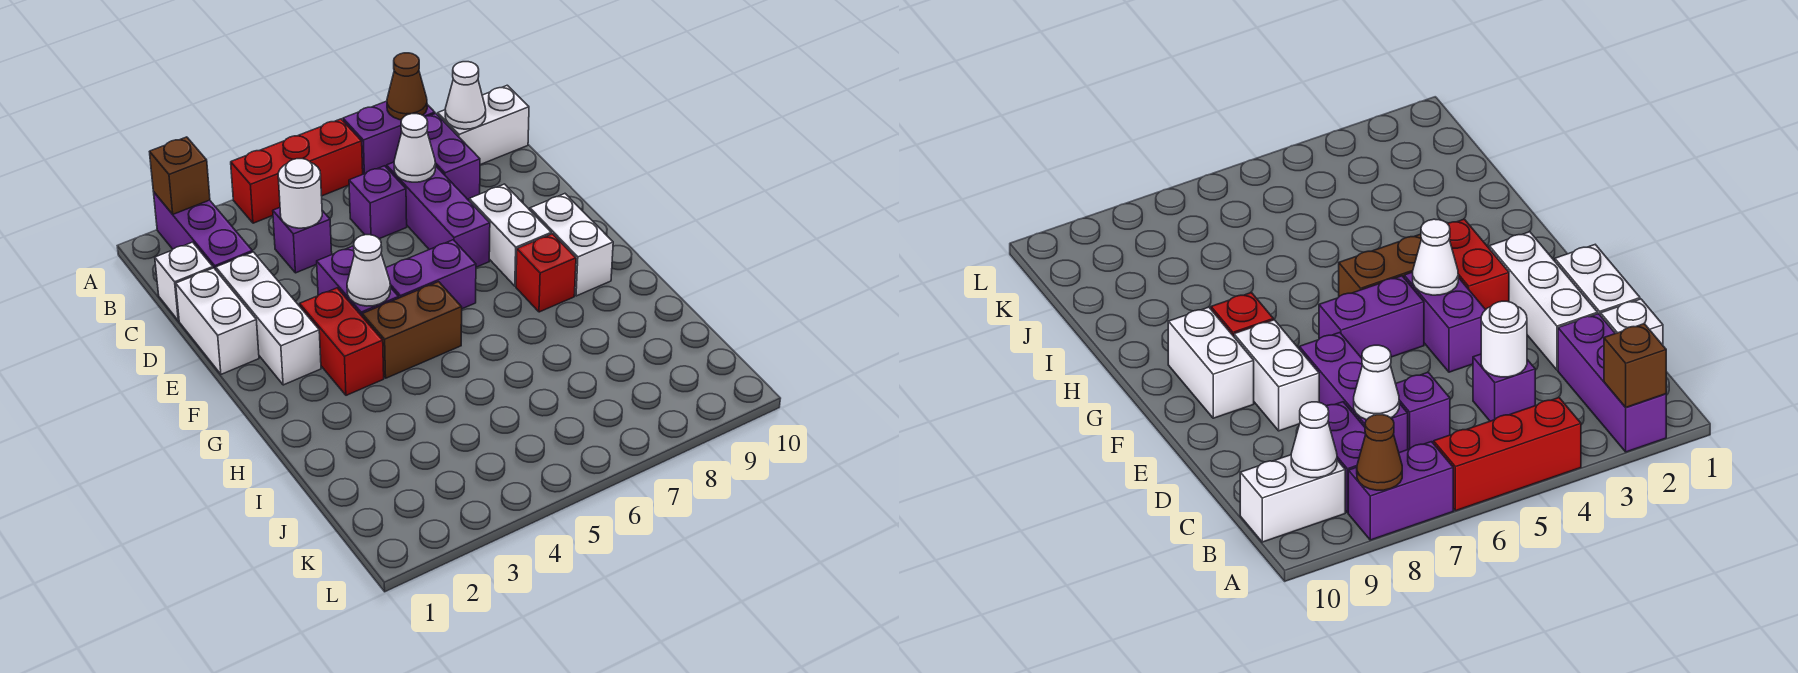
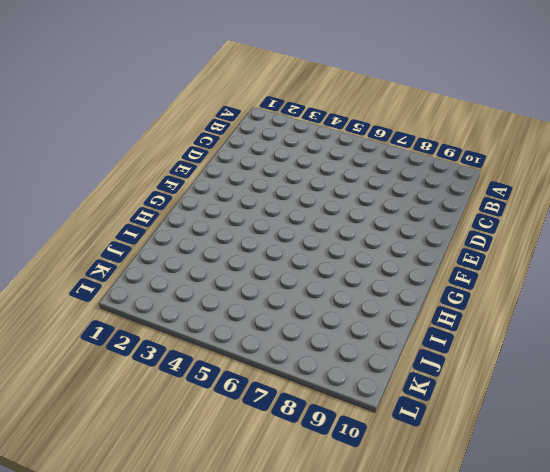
none -> purple 1x3 brick [154,193,252,270]
none -> red 1x3 brick [231,119,363,223]
none -> purple 1x2 brick [343,101,435,174]

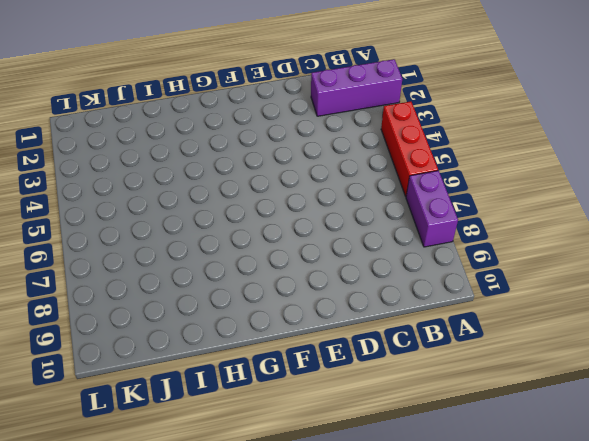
none -> purple 1x2 brick [401,113,480,200]
none -> white 1x2 brick [438,85,529,165]
none -> white 1x1 brick [155,242,213,321]

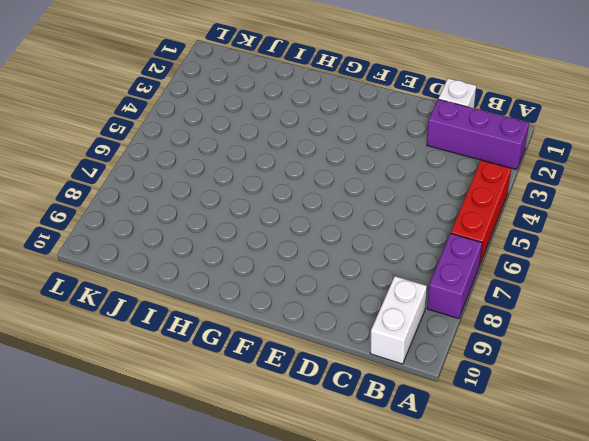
none -> purple 1x2 brick [401,113,480,200]
none -> purple 1x1 brick [273,208,332,273]
none -> purple 1x1 brick [349,166,407,239]

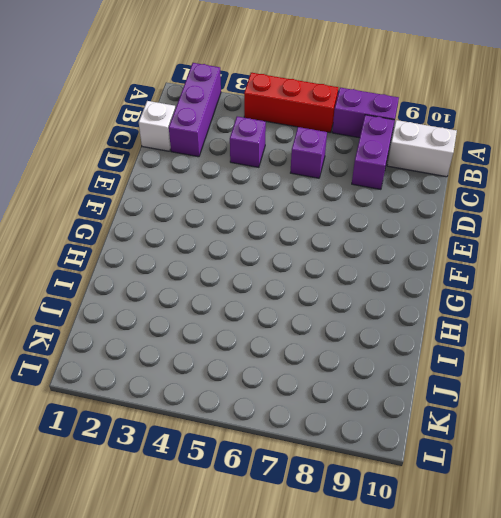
none -> purple 1x3 brick [387,162,490,267]
none -> white 1x2 brick [176,268,259,374]
none -> white 1x3 brick [216,252,321,385]

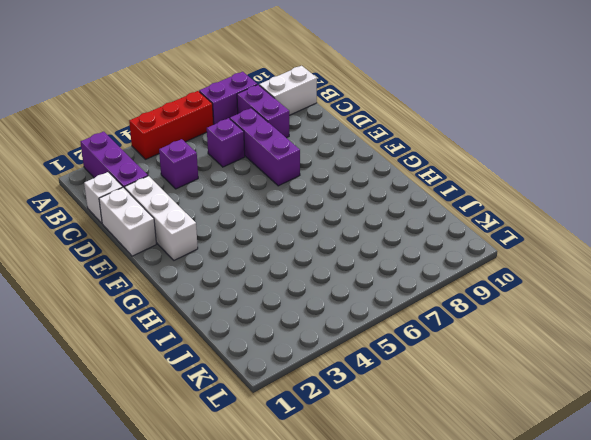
none -> purple 1x2 brick [317,246,399,316]
none -> white 1x2 brick [469,184,551,286]
none -> red 1x2 brick [300,288,384,395]

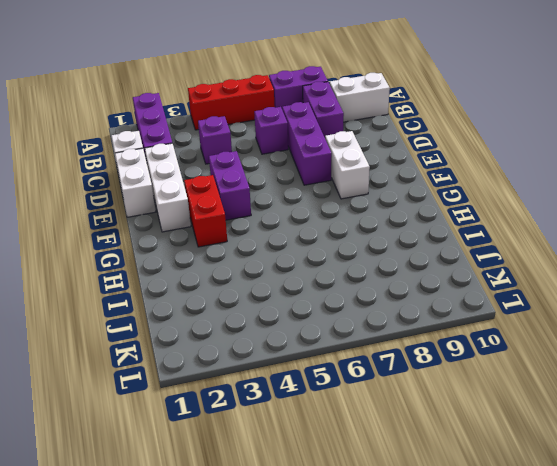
none -> purple 1x2 brick [386,240,476,309]
none -> white 1x2 brick [530,194,613,296]
none -> brown 1x2 brick [362,282,462,378]

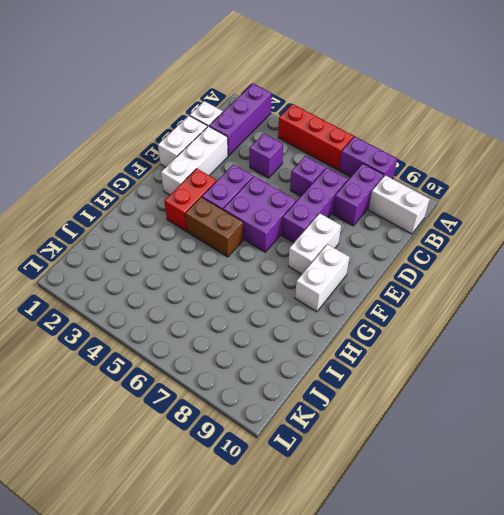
purple 2x2 brick [223,176,296,252] -> purple 1x2 brick [386,240,476,309]
none -> red 1x1 brick [516,234,576,312]
none -> brown 1x1 brick [150,137,210,214]
none -> brown 1x1 cone [387,53,427,120]

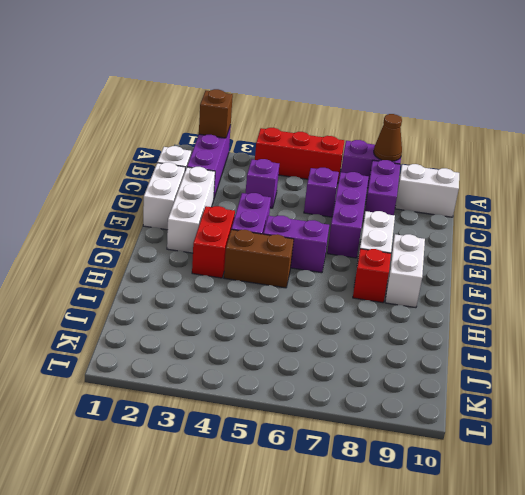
none -> white 1x1 cone [445,62,486,129]
none -> white 1x1 round brick [278,159,322,228]
none -> white 1x1 cone [394,114,435,182]

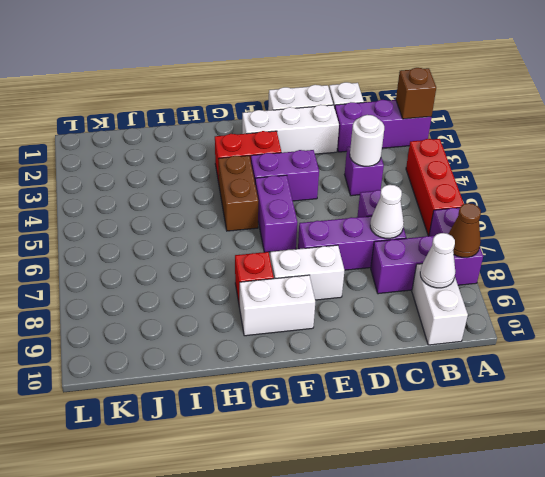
none -> white 1x1 cone [347,235,390,306]

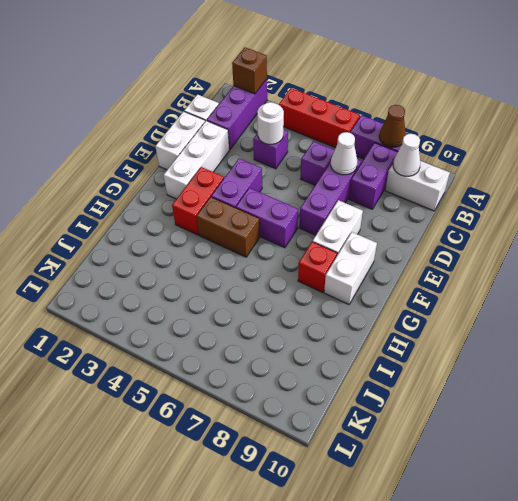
none -> white 1x1 cone [347,235,390,306]

